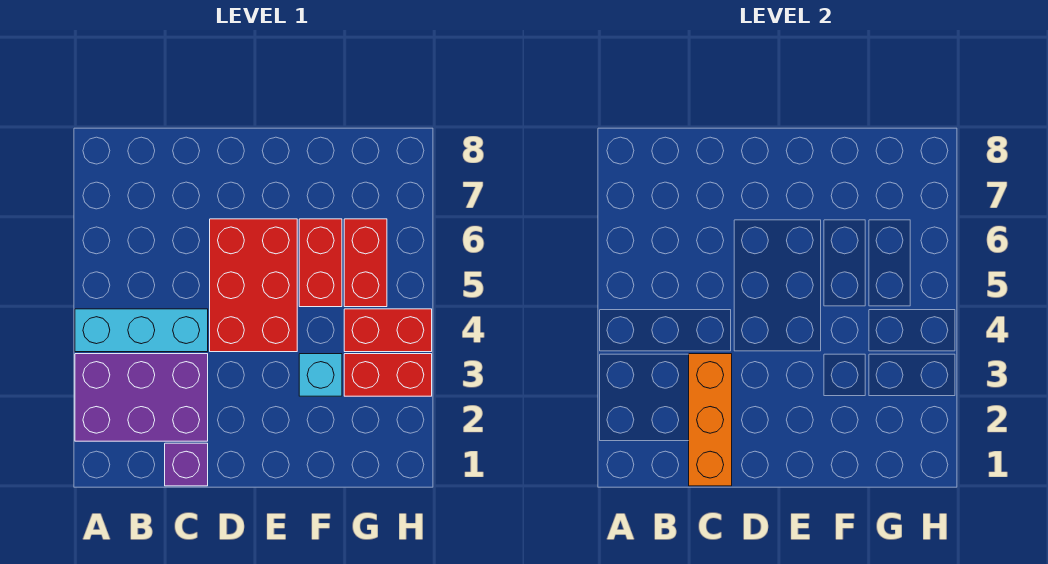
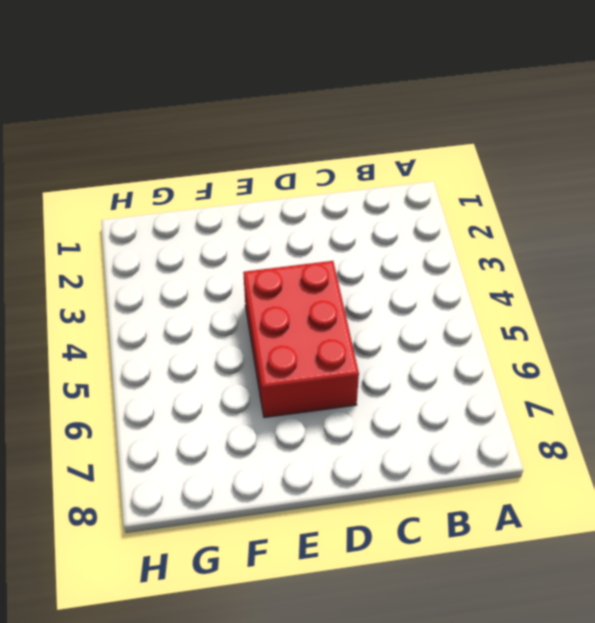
none -> purple 2x3 brick [75,354,208,441]
none -> cyan 1x3 brick [75,309,208,352]

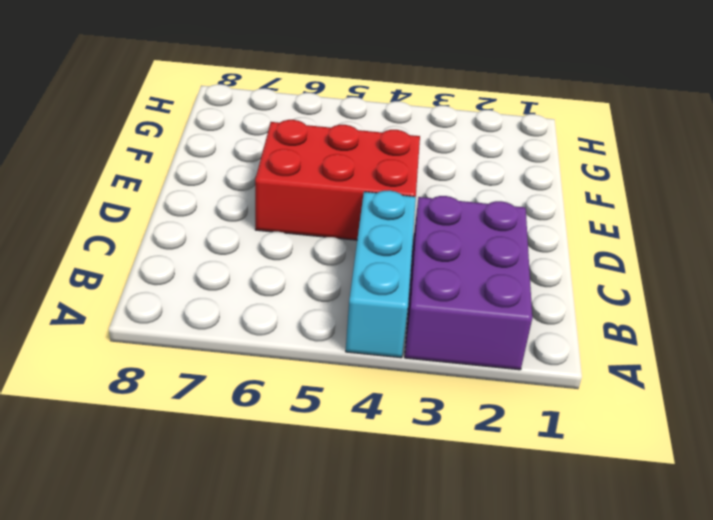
none -> purple 1x1 brick [165,443,208,486]
none -> cyan 1x1 brick [299,354,342,396]

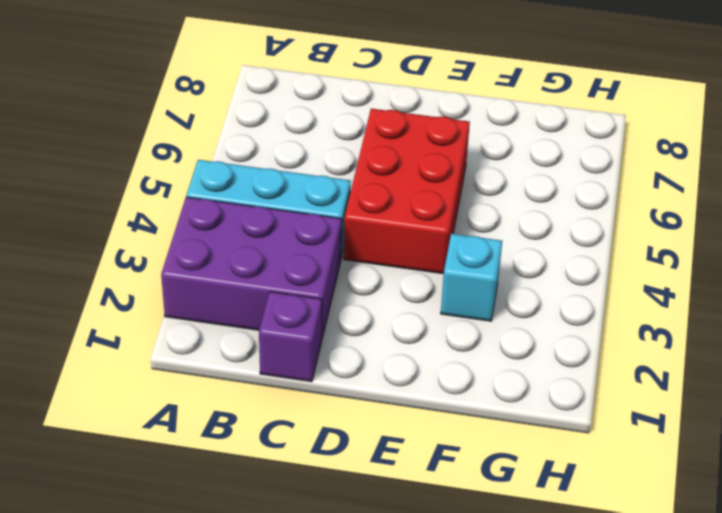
none -> red 1x2 brick [299,219,342,307]
none -> red 1x2 brick [344,354,432,396]

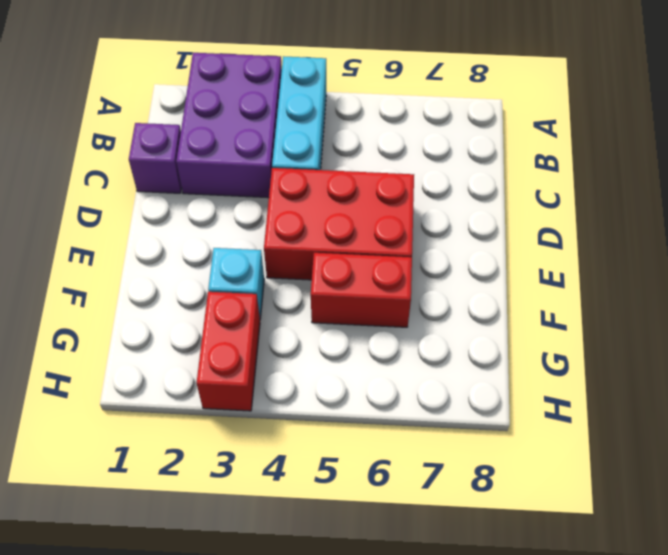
none -> red 1x2 brick [344,309,432,352]
none -> red 1x2 brick [344,219,387,307]

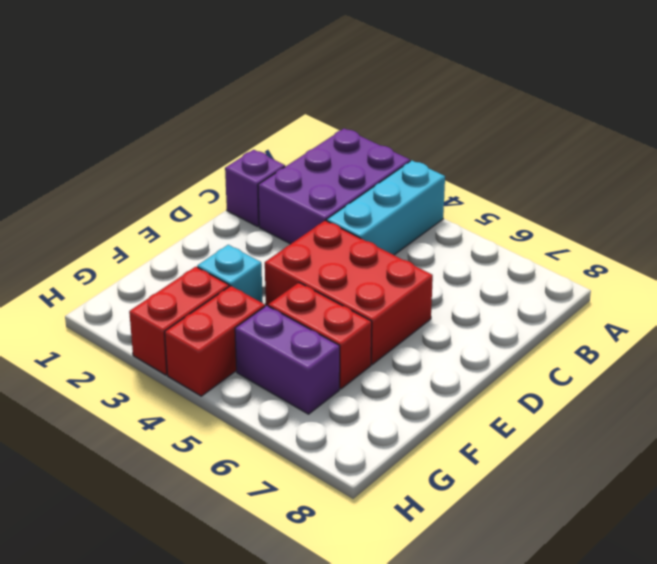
purple 1x2 brick [235,306,340,414] -> red 1x2 brick [344,219,387,307]
none -> orange 1x3 brick [689,354,732,486]

